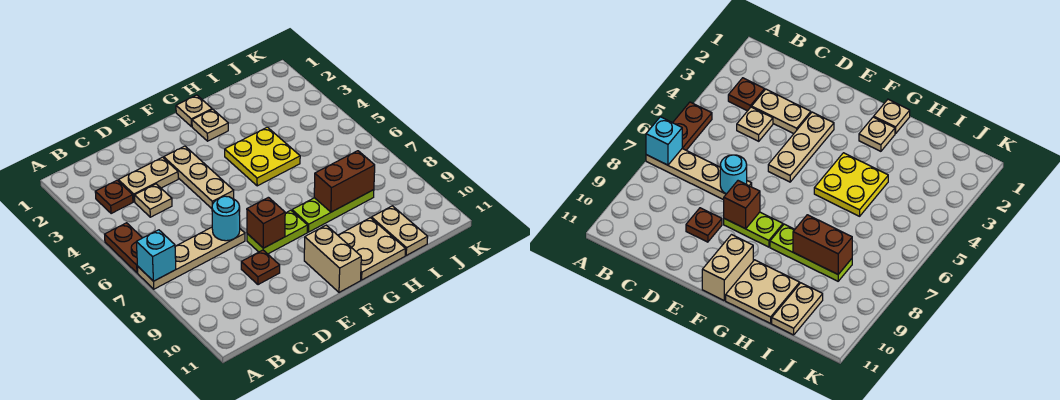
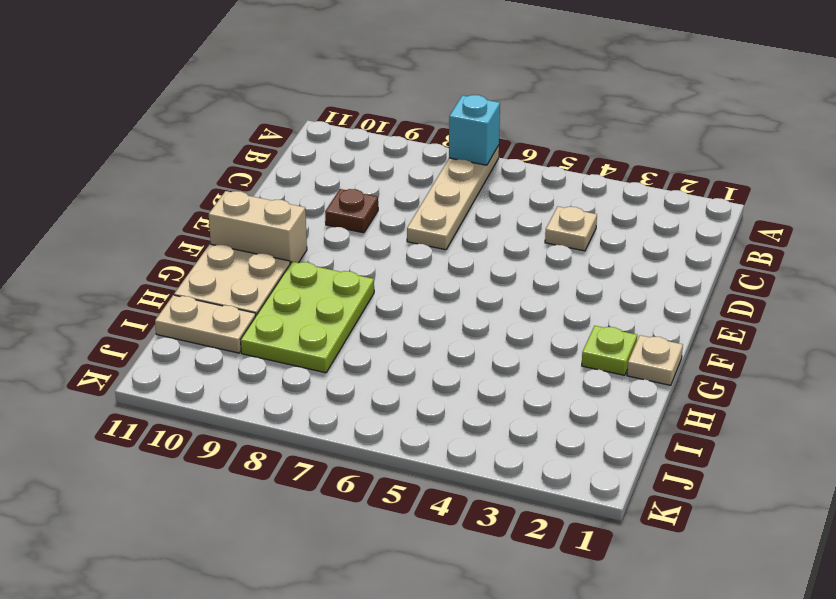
lime 1x1 plate [582,326,637,375] -> tan 1x1 plate [192,109,228,141]
lime 2x3 plate [241,262,374,373] -> lime 1x3 plate [292,190,374,232]
none -> brown 1x2 plate [105,223,142,273]
none -> brown 1x1 plate [95,180,133,214]
none -> tan 1x2 plate [118,157,178,202]

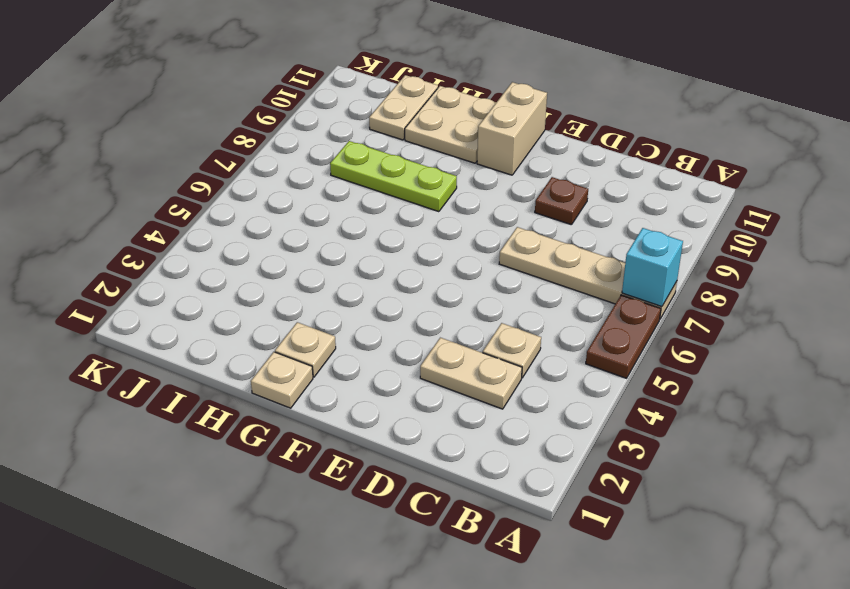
none -> brown 1x1 plate [95,180,133,214]
none -> tan 1x3 plate [164,146,234,209]
none -> lime 1x2 plate [247,210,308,254]

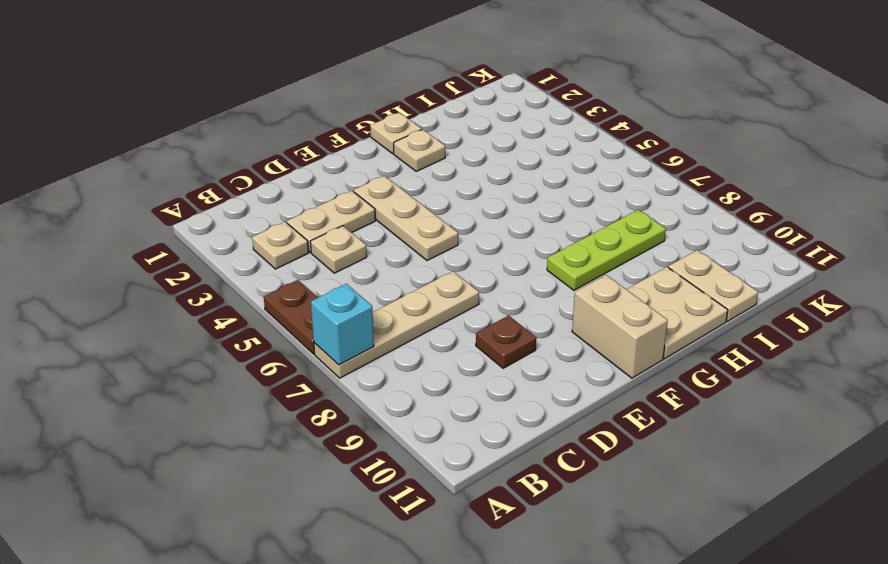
tan 1x1 plate [252,222,308,269] -> brown 1x1 plate [95,180,133,214]
none -> lime 1x2 plate [247,210,308,254]
none -> yellow 2x2 plate [225,127,300,186]
none -> cyan 1x1 round brick [212,196,240,241]

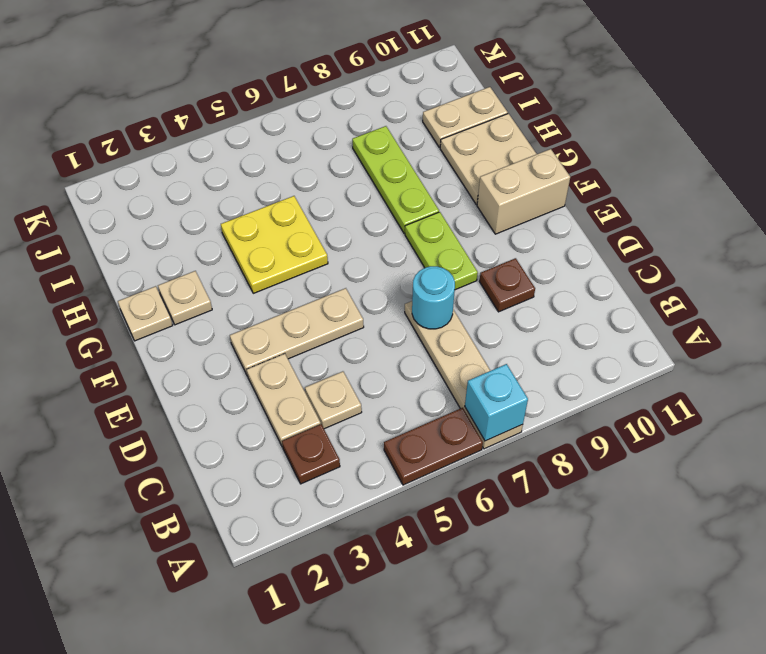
none -> brown 1x1 brick [247,197,285,248]
none -> brown 1x2 brick [314,151,375,212]

